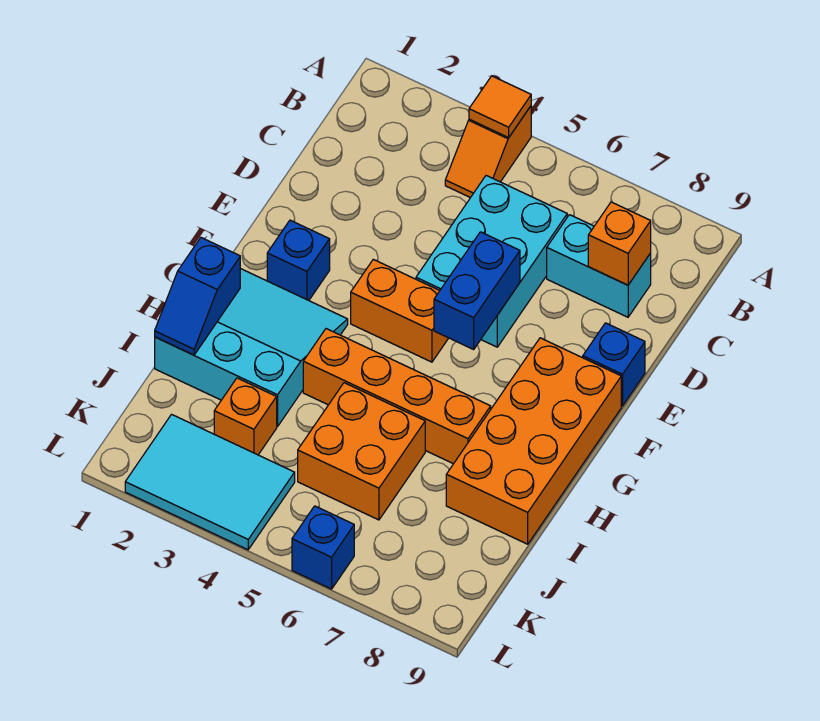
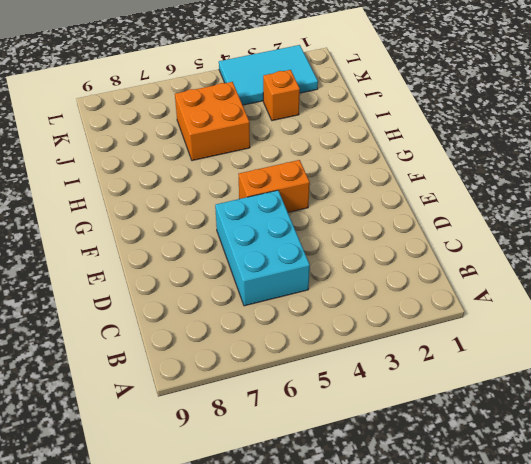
none -> orange 1x2 slope [445,106,531,198]
none -> cyan 1x2 brick [547,215,651,317]
none -> blue 1x1 brick [583,323,645,406]

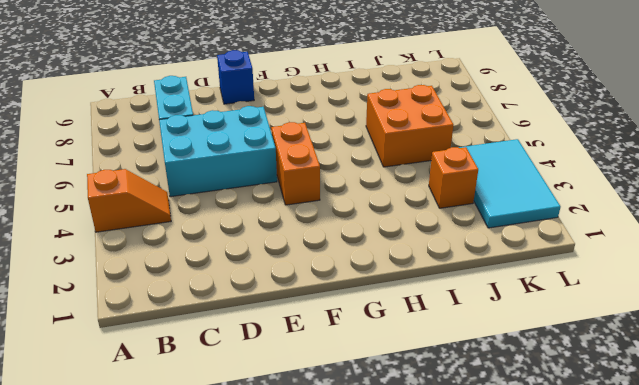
none -> blue 1x1 brick [267,220,330,300]
none -> orange 2x4 brick [446,338,621,544]
none -> cyan 3x3 slope [155,269,348,427]

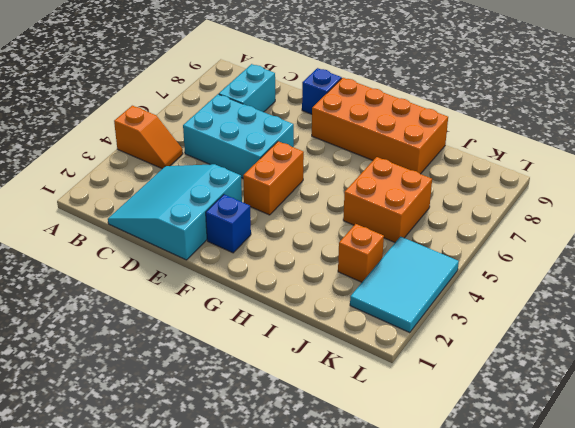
cyan 3x3 slope [108,164,242,260] -> cyan 3x3 slope moved to [155,269,348,427]
none -> orange 1x4 brick [303,329,491,464]
none -> blue 1x1 brick [292,506,354,589]
none -> orange 1x1 tile [469,76,531,138]

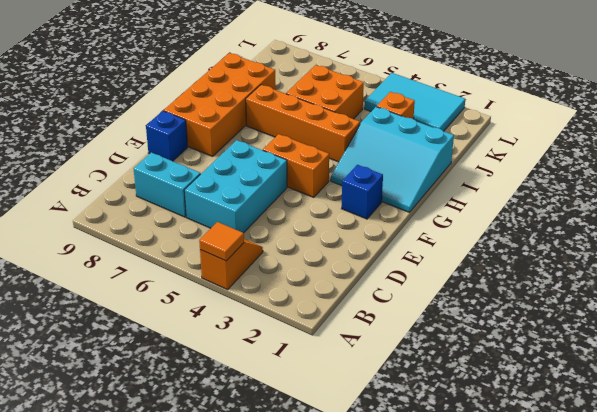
none -> blue 1x1 brick [292,506,354,589]
none -> orange 1x1 brick [588,202,651,285]
none -> blue 1x2 brick [434,232,520,349]

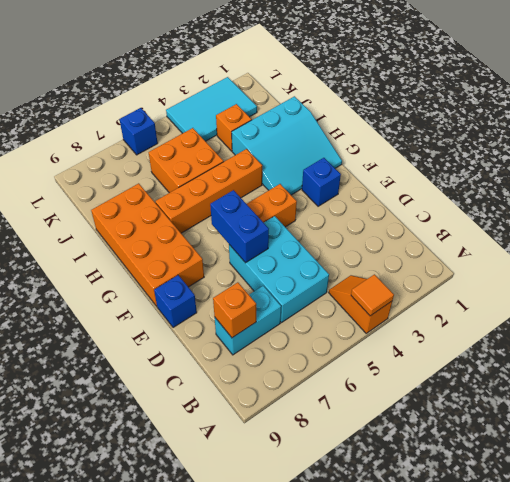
none -> blue 1x2 slope [155,238,240,355]

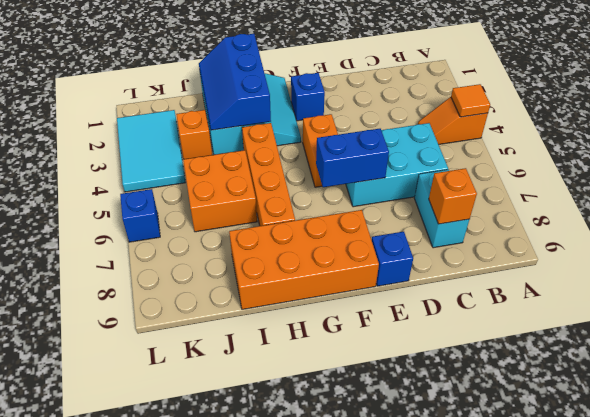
blue 2x3 slope [199,34,271,130] -> blue 1x2 slope [155,238,240,355]

